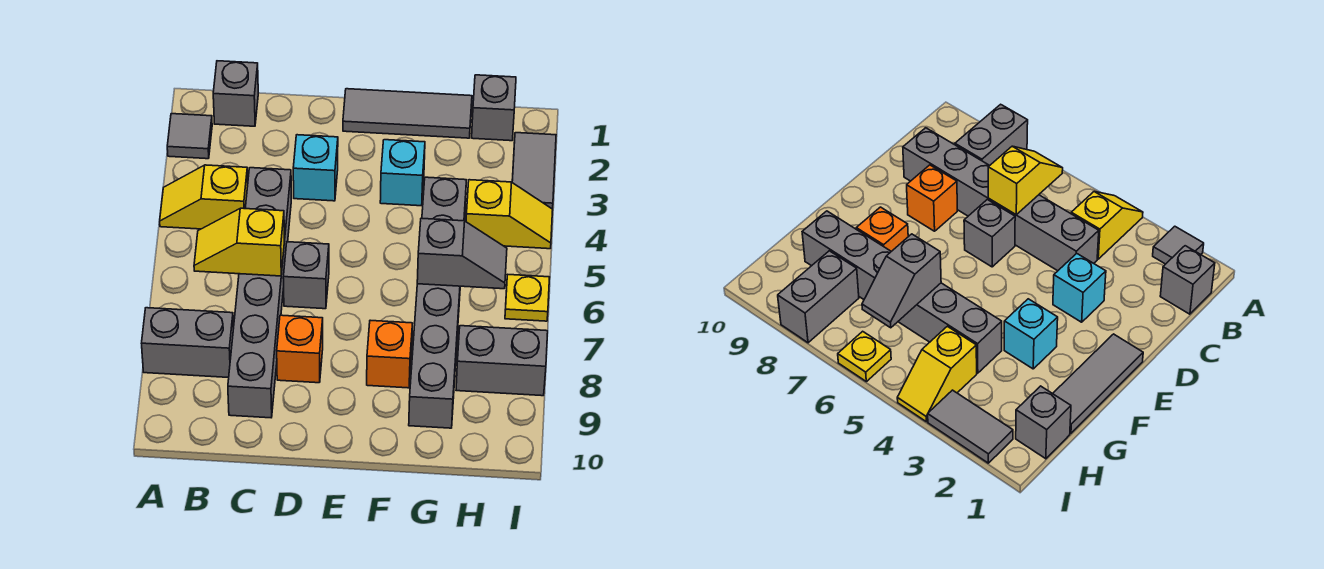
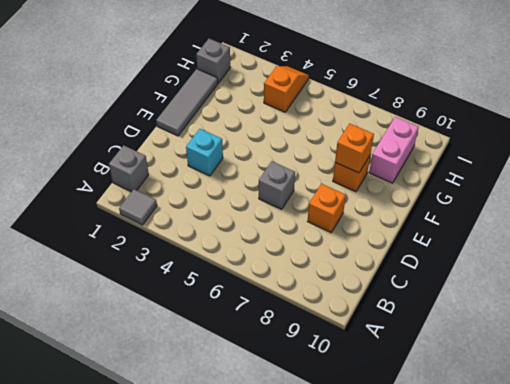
orange 1x1 brick [335,123,374,173] -> none
pink 1x2 brick [369,117,419,183] -> grey 1x6 brick [409,177,466,428]
orange 1x2 slope [264,66,309,112] -> yellow 1x2 slope [466,180,553,249]
none -> yellow 1x2 slope [160,165,248,229]
none -> grey 1x2 brick [142,308,234,378]
none -> grey 1x6 brick [228,168,291,418]

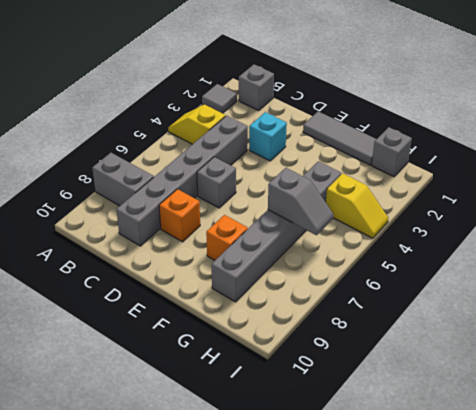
none -> cyan 1x1 brick [380,140,425,206]
none -> grey 1x2 brick [456,326,548,396]
none -> grey 1x2 tile [512,133,556,209]

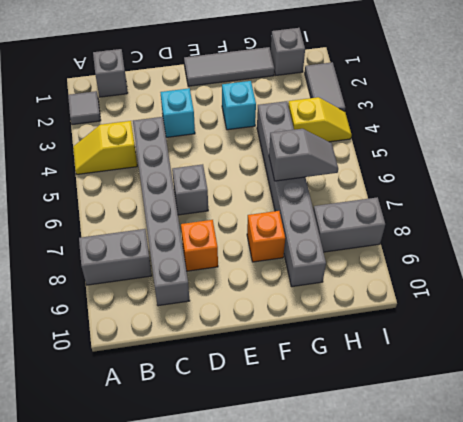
none -> yellow 1x1 plate [505,275,549,321]
none -> yellow 1x2 slope [194,208,284,276]

